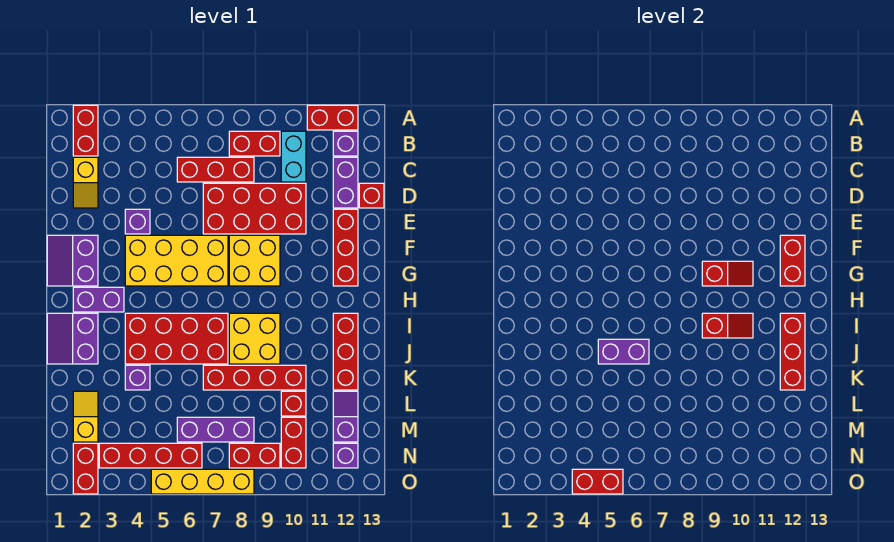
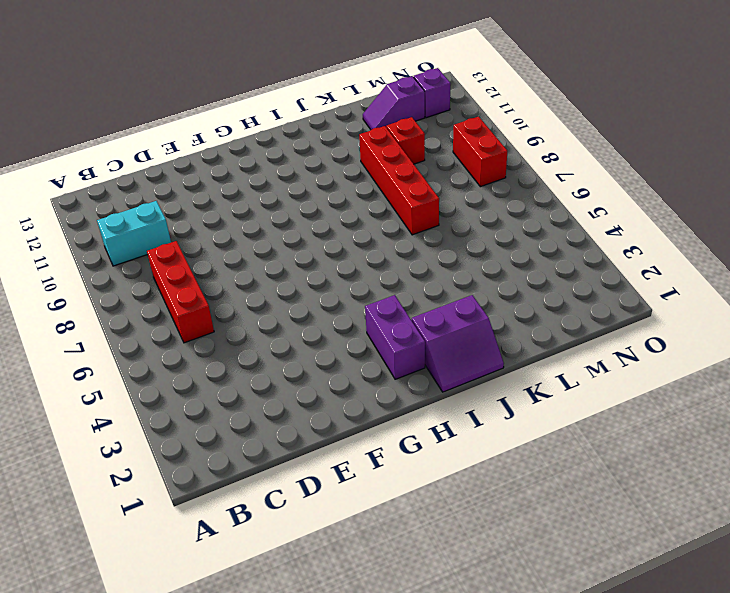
none -> red 1x2 brick [73,105,98,156]
none -> red 1x2 brick [307,105,358,130]
none -> red 1x2 brick [229,131,280,156]
none -> purple 1x1 brick [333,131,358,156]

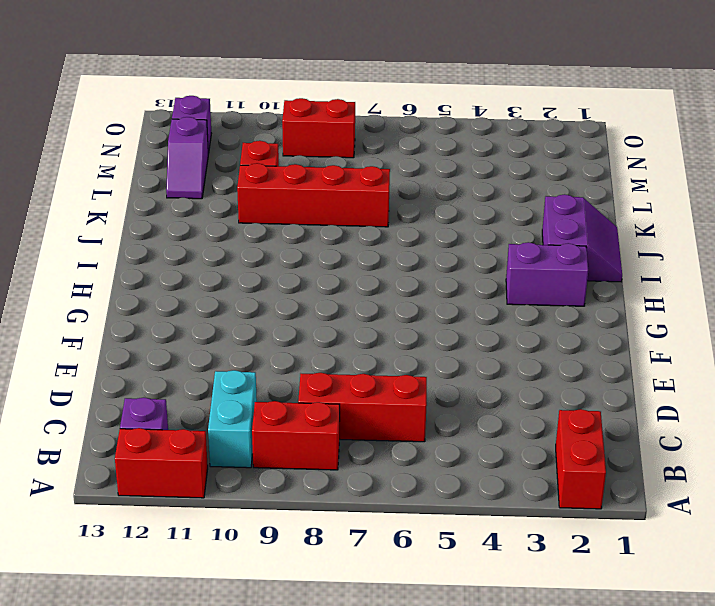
none -> yellow 1x2 slope [73,157,98,208]
none -> purple 1x2 brick [333,157,358,208]
none -> red 2x4 brick [203,183,306,234]
none -> red 1x1 brick [359,183,384,208]

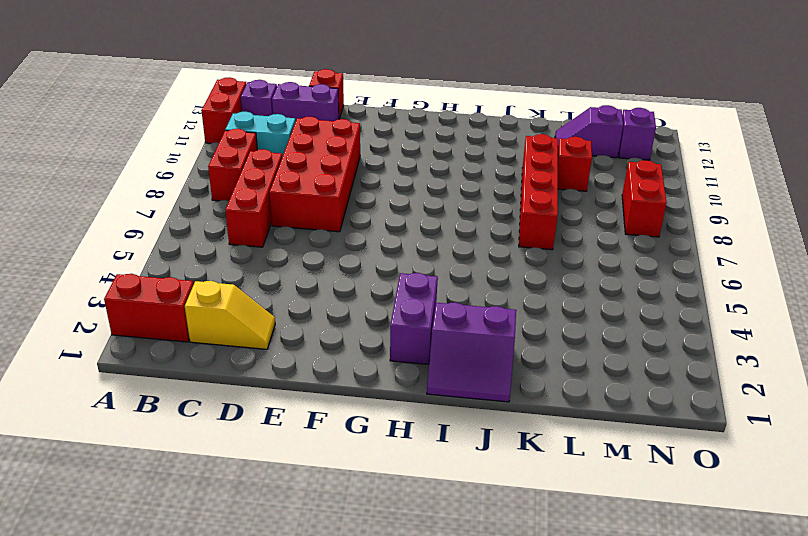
none -> purple 1x1 brick [125,209,150,234]
none -> red 1x3 brick [333,209,358,286]
none -> purple 2x2 slope [47,235,98,286]
none -> yellow 2x4 brick [125,235,228,286]

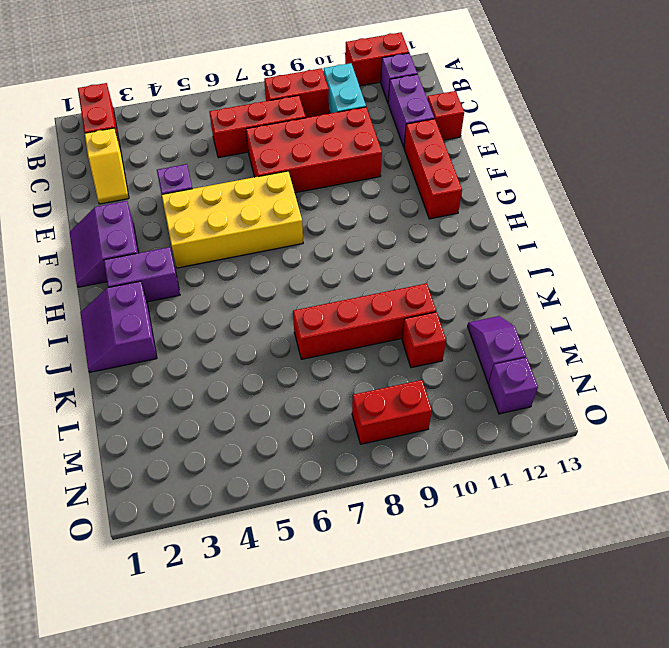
none -> yellow 2x2 brick [229,235,280,286]
none -> red 2x4 brick [125,313,228,364]
none -> yellow 2x2 brick [229,313,280,364]
none -> red 1x3 brick [333,313,358,390]

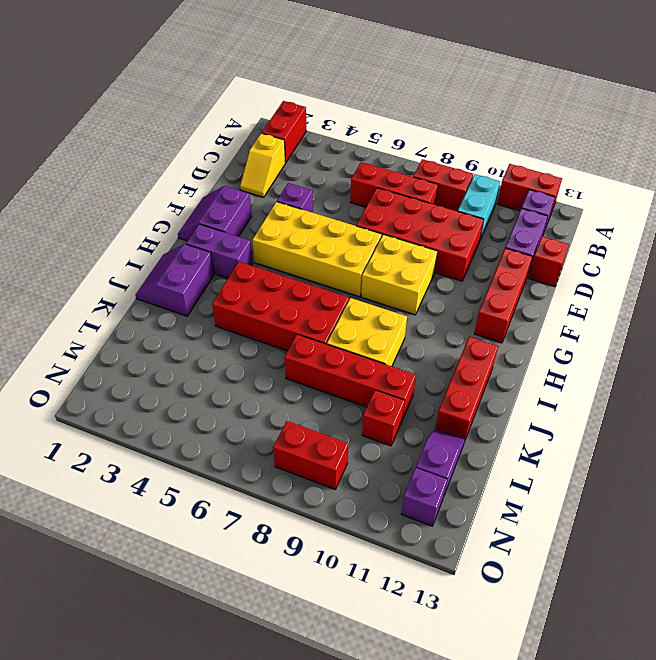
none -> purple 1x1 brick [125,365,150,390]
none -> yellow 1x2 slope [73,391,98,442]
none -> purple 1x3 brick [177,417,254,442]
none -> red 1x2 brick [281,417,306,468]

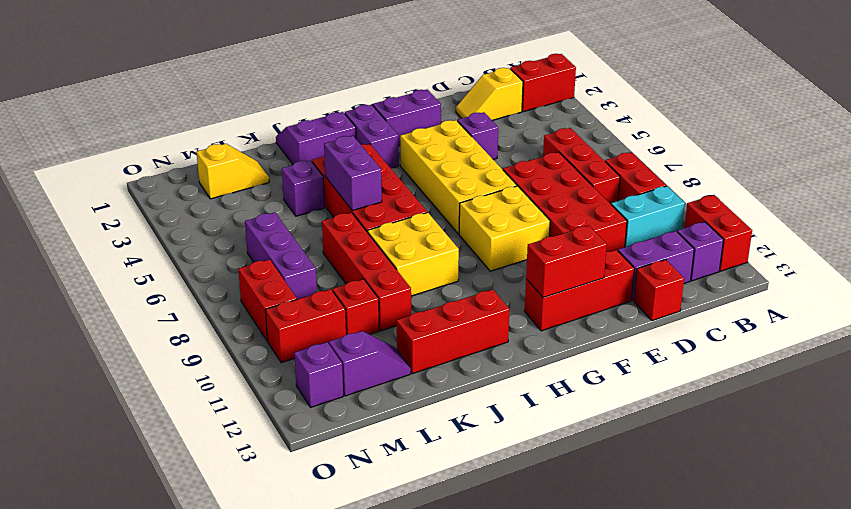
none -> red 1x2 brick [73,443,98,494]
none -> red 1x4 brick [99,443,202,468]
none -> yellow 1x4 brick [151,469,254,494]
none -> red 1x2 slope [702,261,753,286]

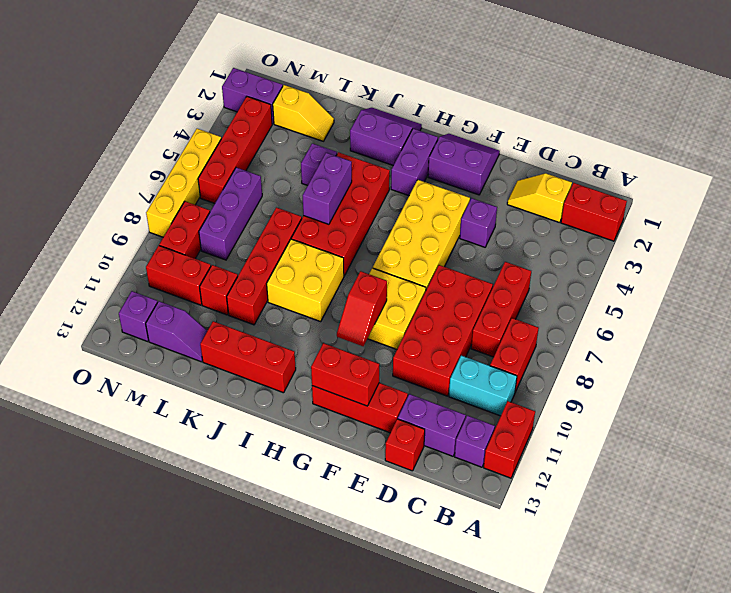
purple 1x2 brick [222,68,283,124] -> red 1x2 brick [73,443,98,494]
none -> red 1x2 slope [702,313,753,338]
none -> red 1x3 brick [780,313,805,390]
none -> red 1x2 brick [572,469,623,494]

